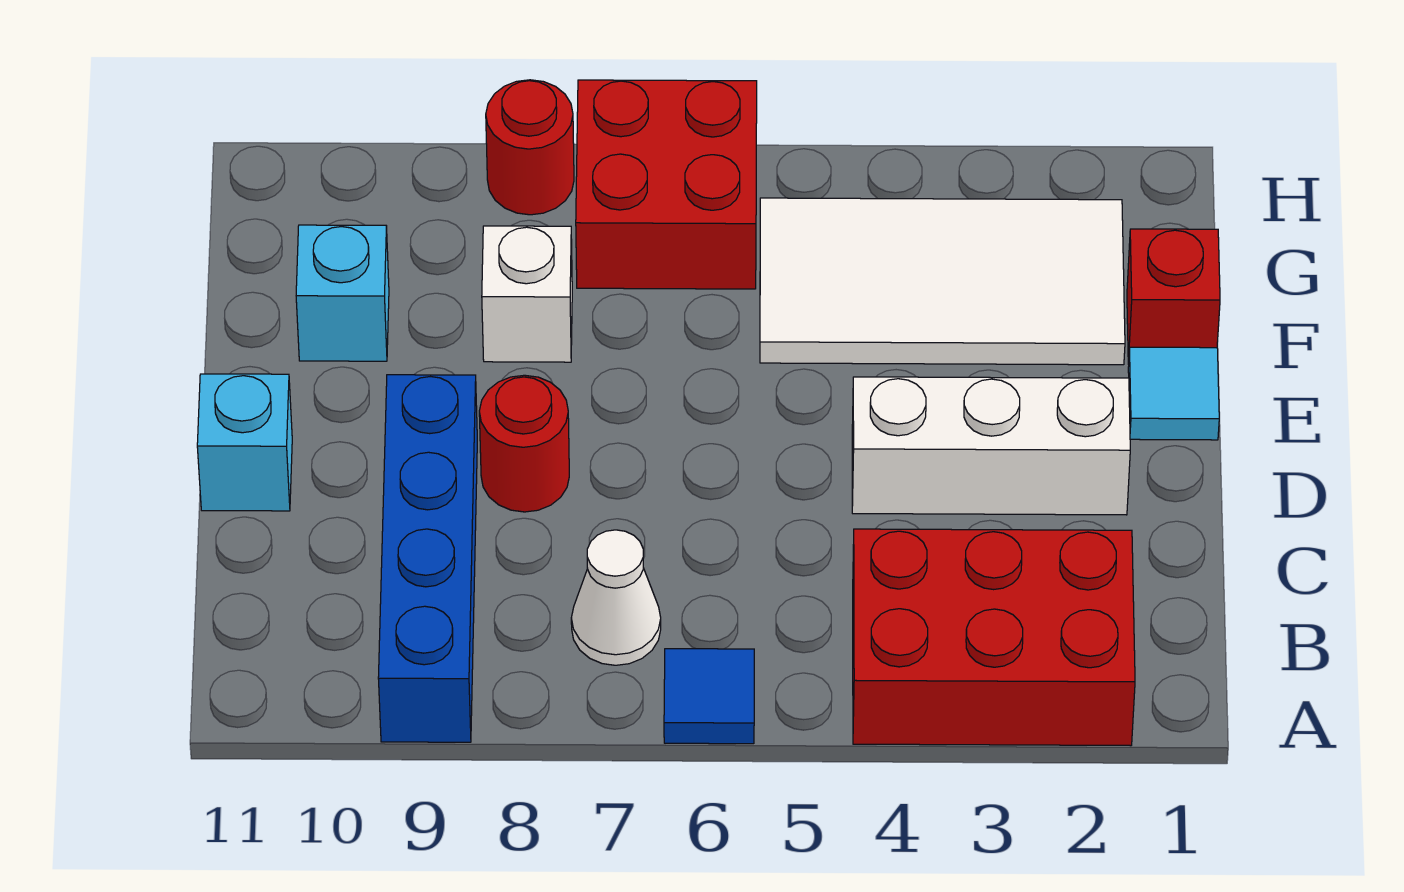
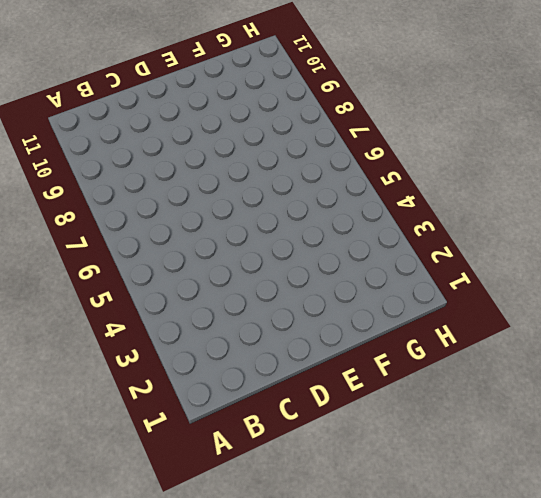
none -> red 2x3 brick [853,529,1135,746]
none -> blue 1x1 tile [664,649,754,744]
none -> blue 1x4 brick [378,375,477,742]

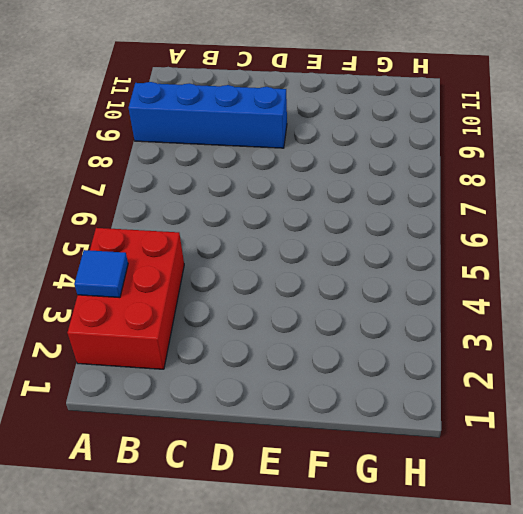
blue 1x1 tile [74,250,128,298] -> blue 1x1 tile moved to [664,649,754,744]
none -> white 1x1 cone [571,530,661,665]
none -> white 1x3 brick [852,377,1130,515]
none -> red 1x1 round brick [479,375,569,512]

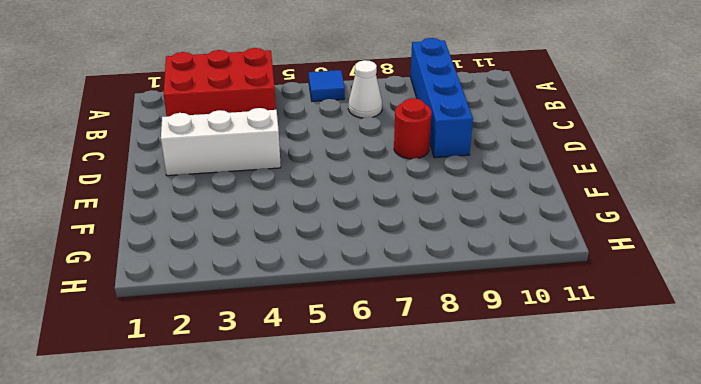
none -> cyan 1x1 brick [197,374,292,511]
none -> cyan 1x1 tile [1128,347,1219,440]
none -> red 1x1 brick [1127,229,1220,364]

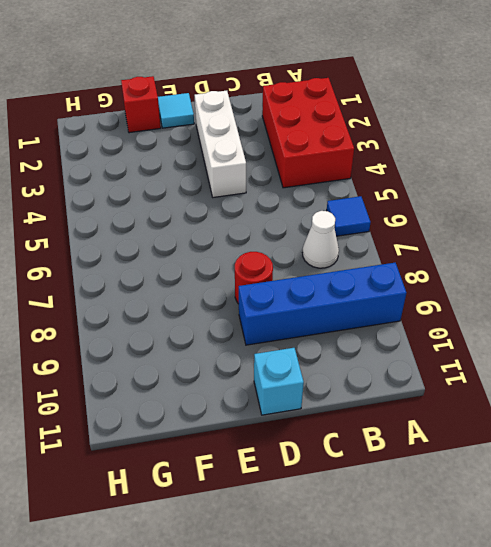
none -> white 2x4 tile [760,198,1125,365]
none -> white 1x1 brick [482,226,572,362]
none -> cyan 1x1 brick [296,225,389,361]

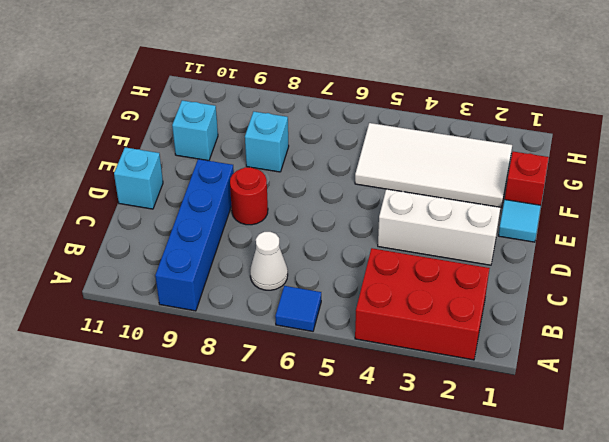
cyan 1x1 brick [245,112,289,172] -> white 1x1 brick [482,226,572,362]
none -> red 2x2 brick [576,80,757,289]
none -> red 1x1 round brick [486,80,574,215]

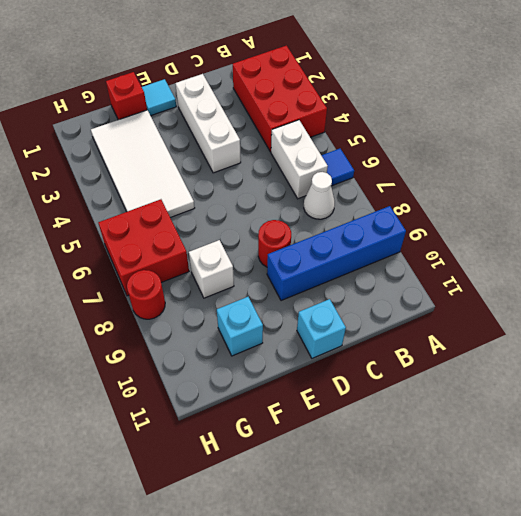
white 1x2 brick [271,120,328,199] -> none

